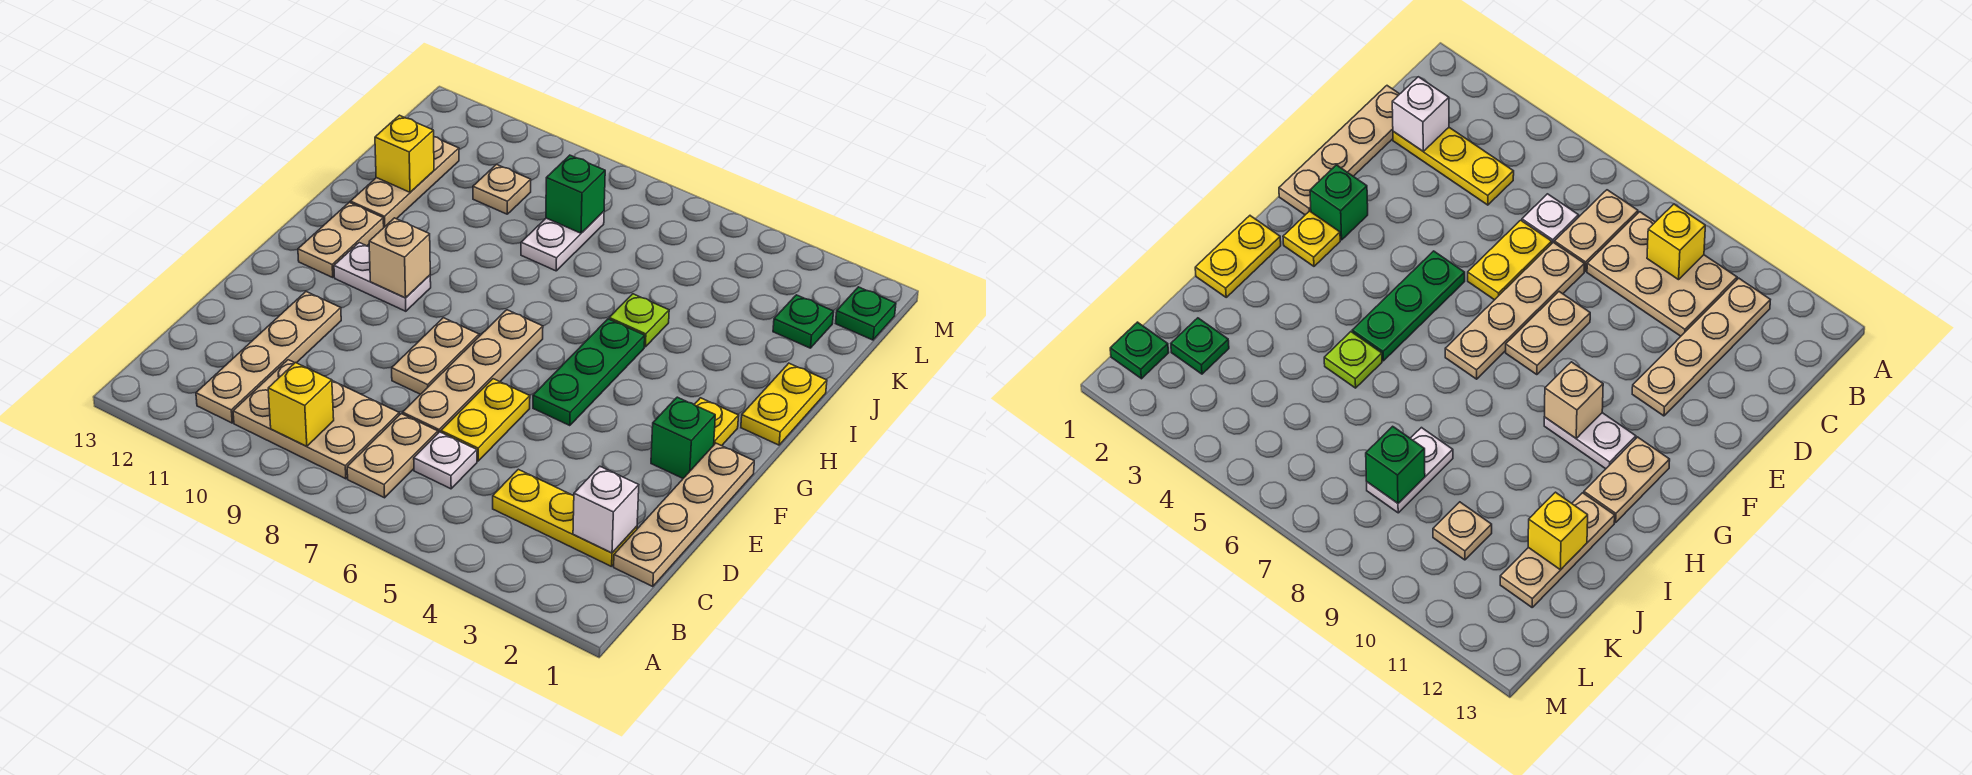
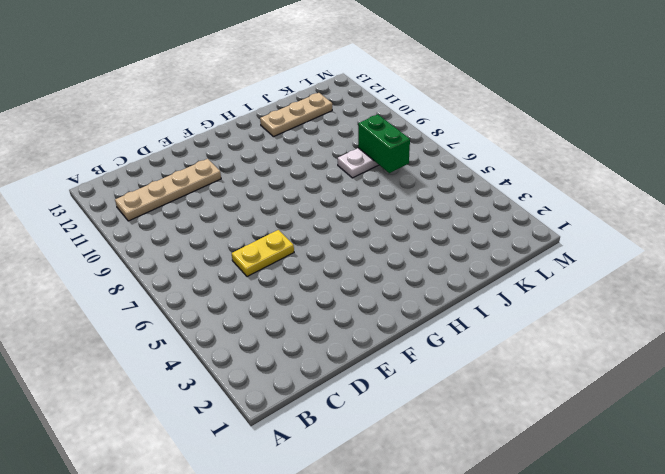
green 1x2 brick [358,114,410,173] -> green 1x1 brick [546,155,605,233]
none -> tan 1x2 plate [347,414,438,498]
none -> tan 2x3 plate [233,360,399,479]
none -> tan 1x4 plate [614,443,754,587]

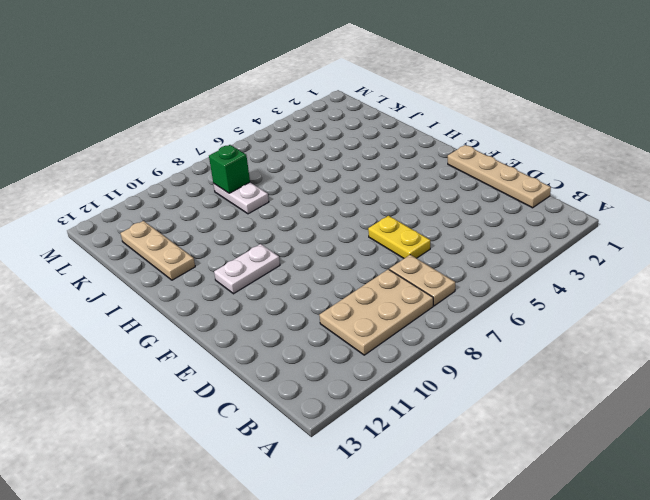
none -> tan 1x4 plate [196,292,341,423]
none -> yellow 1x3 plate [493,469,637,567]
none -> white 1x1 plate [414,432,477,489]

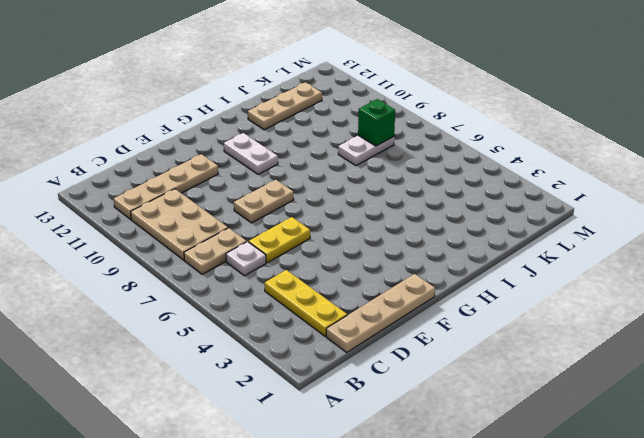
none -> tan 1x4 plate [403,310,543,433]
none -> green 1x1 brick [651,397,715,478]
none -> green 1x3 plate [533,319,645,426]

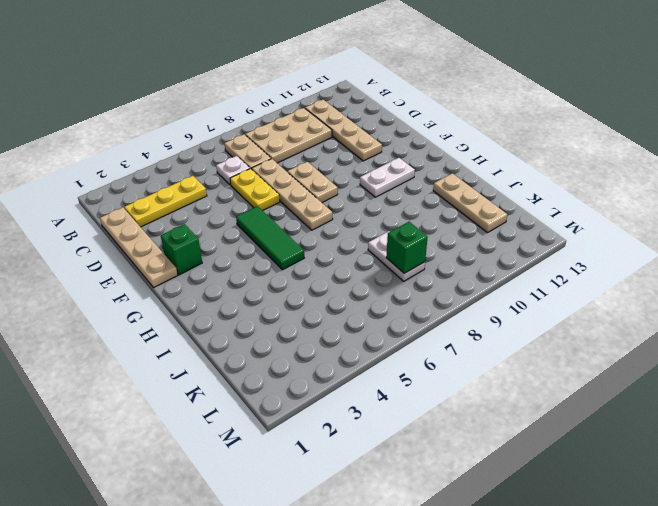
green 1x3 tile [236,206,304,270] -> green 1x3 plate [533,319,645,426]
none -> yellow 1x1 plate [694,398,739,446]
none -> tan 1x2 plate [298,202,384,277]
none -> yellow 1x2 plate [741,363,827,445]

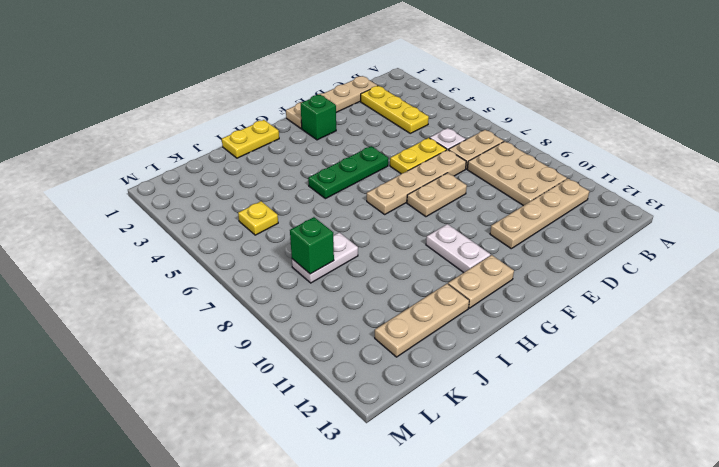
yellow 1x1 plate [238,201,278,235] -> yellow 1x1 plate moved to [694,398,739,446]
none -> lime 1x1 plate [609,294,669,347]
none -> green 1x1 plate [773,295,834,348]
none -> tan 1x1 plate [473,164,531,214]

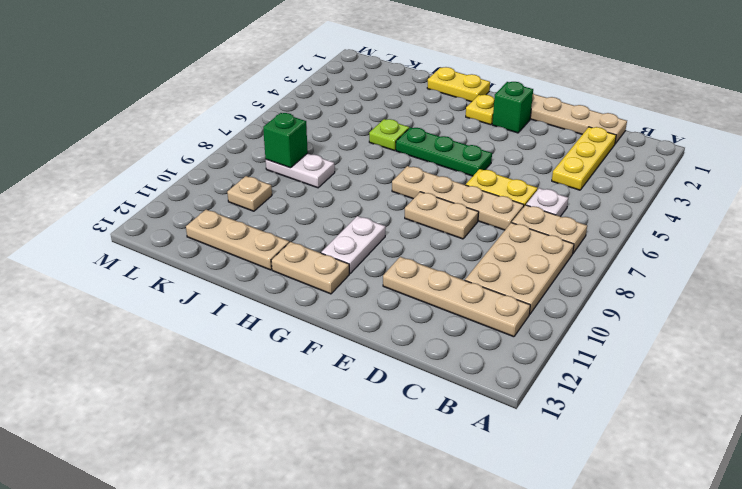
none -> green 1x1 plate [773,295,834,348]
none -> green 1x1 plate [836,287,896,340]
none -> yellow 1x1 brick [268,363,334,447]

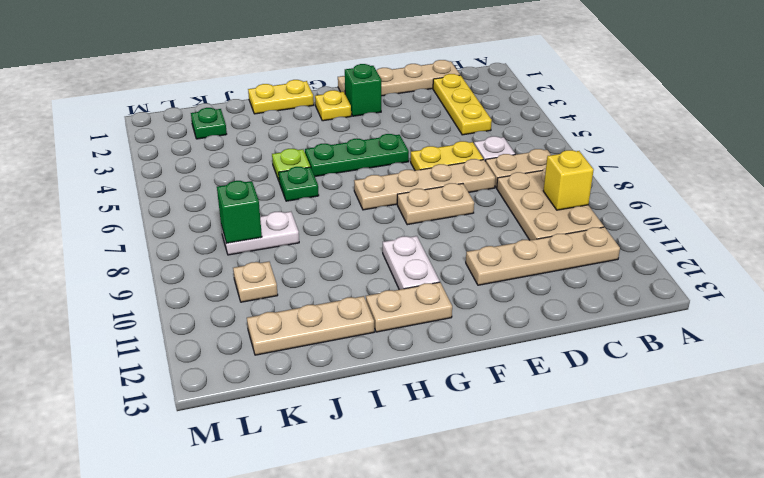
green 1x1 plate [279,167,319,201] -> green 1x1 plate moved to [836,287,896,340]
none -> white 1x1 brick [573,466,639,553]
none -> tan 1x1 brick [369,218,430,298]
none -> yellow 1x1 brick [375,115,434,192]

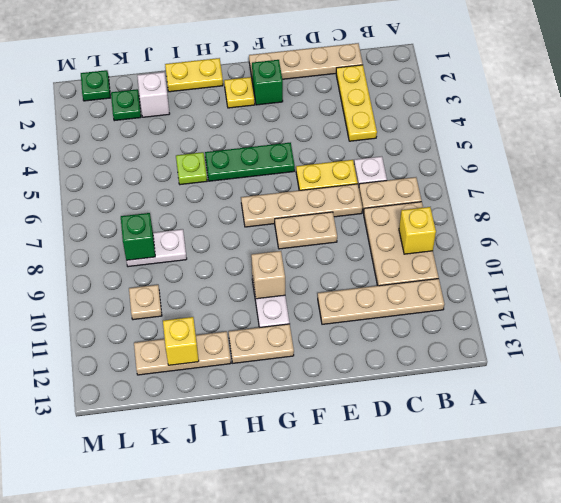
white 1x1 brick [137,72,170,117] -> white 1x1 brick moved to [573,466,639,553]

